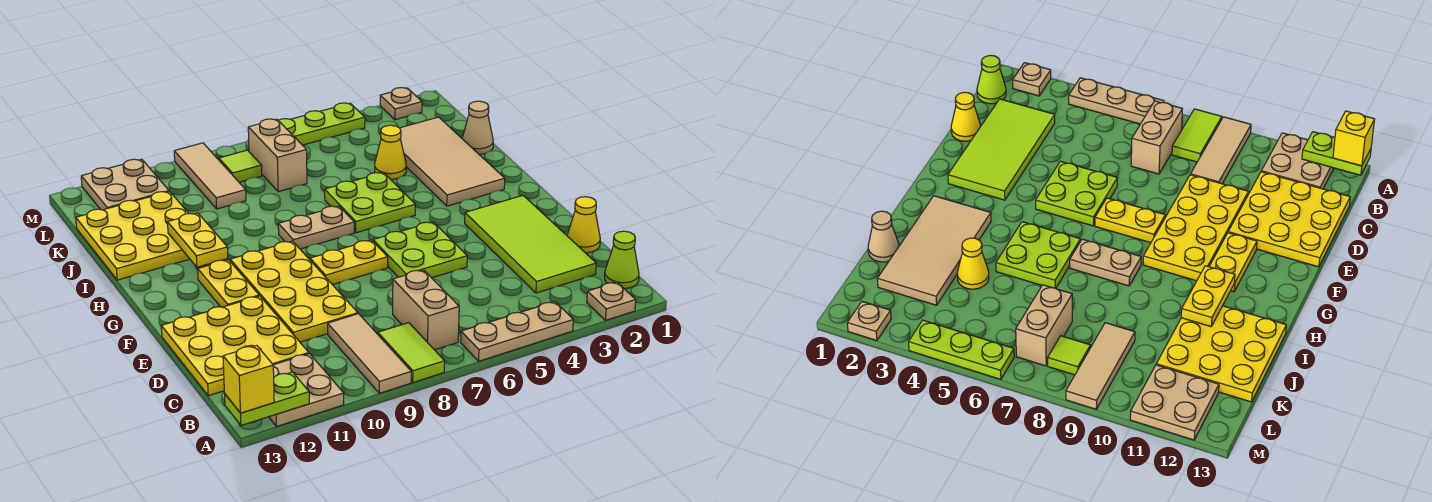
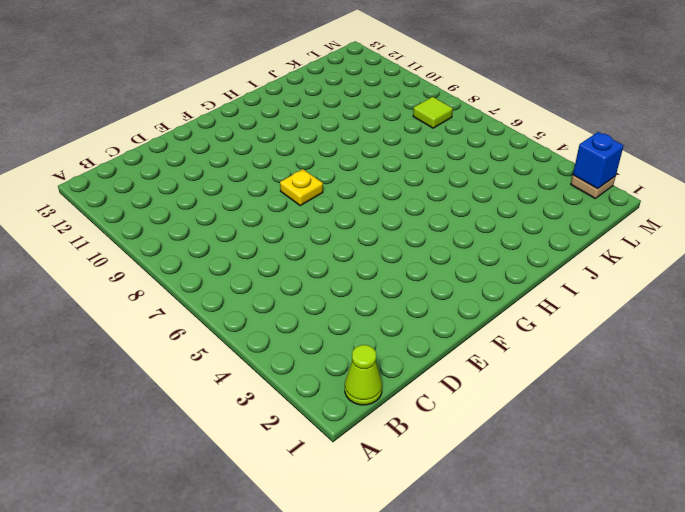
yellow 1x1 plate [280,169,323,206] -> yellow 1x2 plate [310,240,388,285]
blue 1x1 brick [573,132,623,189] -> none
none -> tan 1x1 plate [587,282,636,320]
none -> tan 1x3 plate [461,302,573,361]
none -> lime 1x2 tile [378,323,445,382]

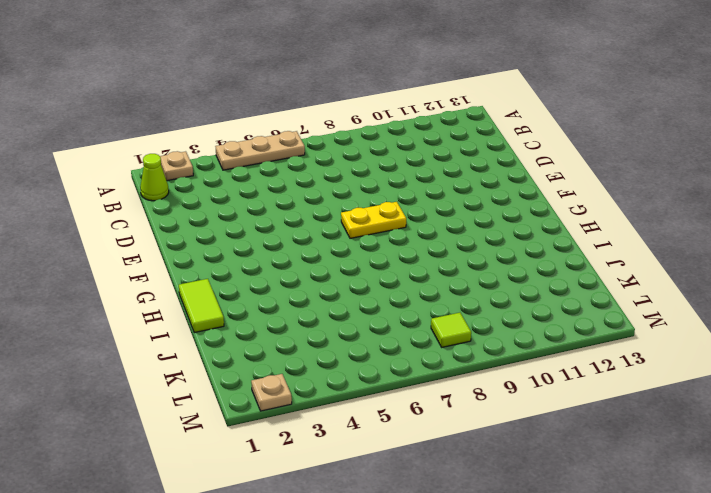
lime 1x2 tile [179,279,224,333] -> lime 1x2 tile moved to [378,323,445,382]
none -> tan 1x3 tile [327,314,411,393]
none -> tan 2x2 plate [269,354,344,427]
none -> tan 1x2 brick [393,270,459,350]

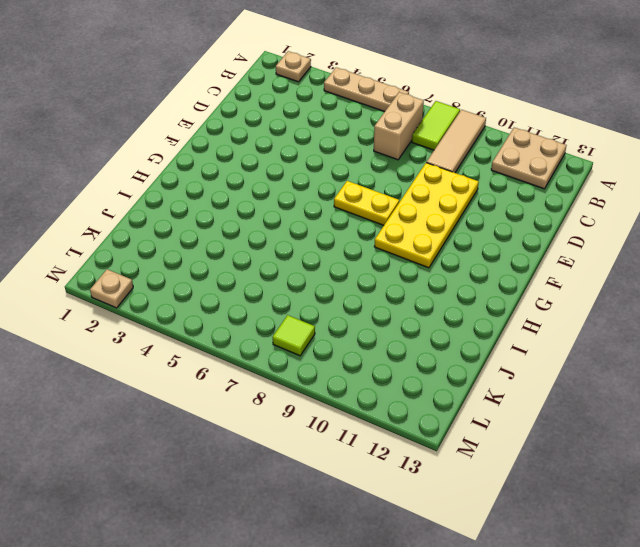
none -> lime 1x1 cone [605,231,639,289]
none -> lime 2x4 tile [465,196,596,293]
none -> yellow 3x3 plate [161,296,309,396]

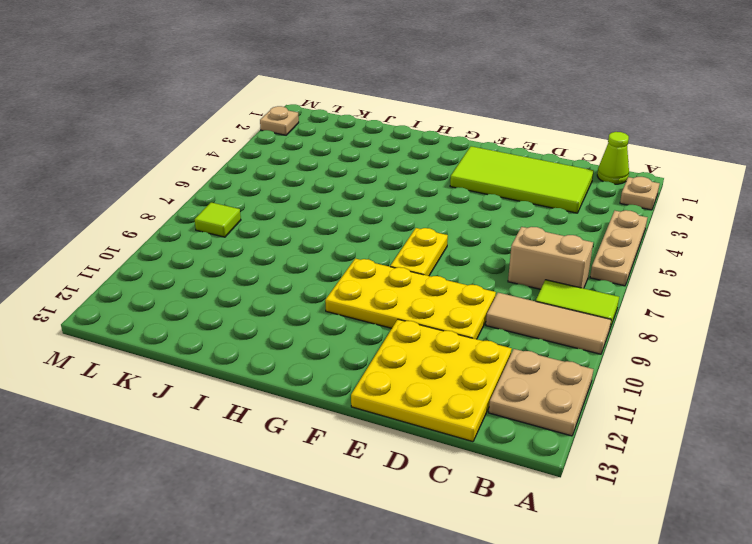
none -> yellow 1x1 cone [567,197,600,253]
none -> lime 2x2 plate [373,222,467,278]
none -> yellow 1x2 plate [198,260,259,307]

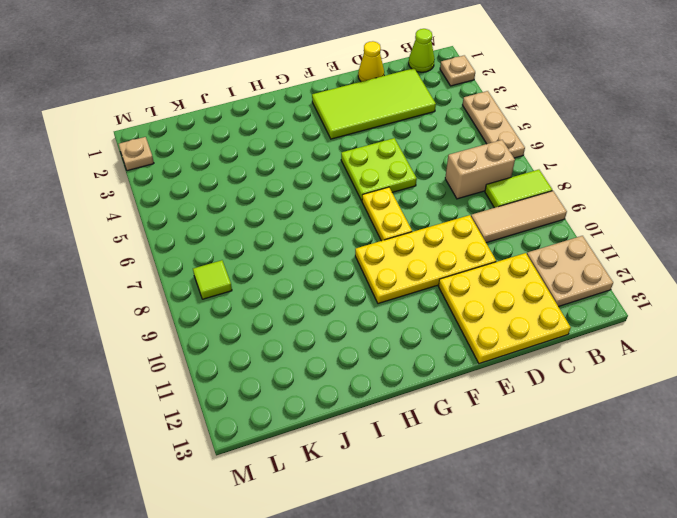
none -> yellow 1x2 plate [198,260,259,307]
none -> tan 2x4 tile [400,117,505,206]
none -> lime 2x2 plate [325,172,415,233]

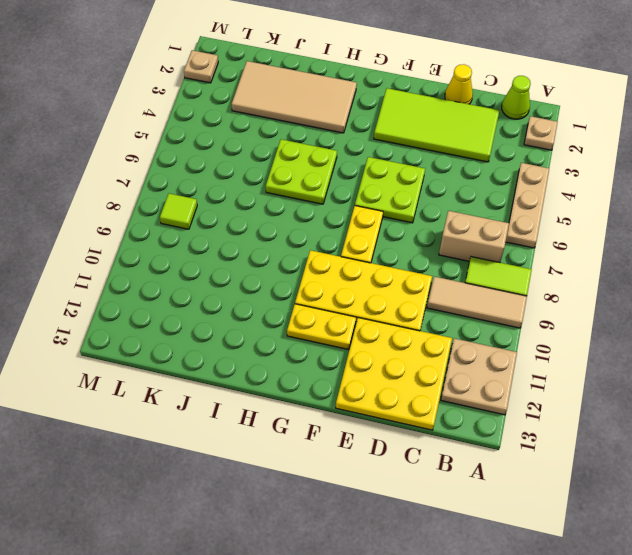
none -> tan 1x2 plate [278,206,354,249]
none -> yellow 3x3 plate [76,191,189,280]
none -> tan 1x1 cone [462,101,493,154]

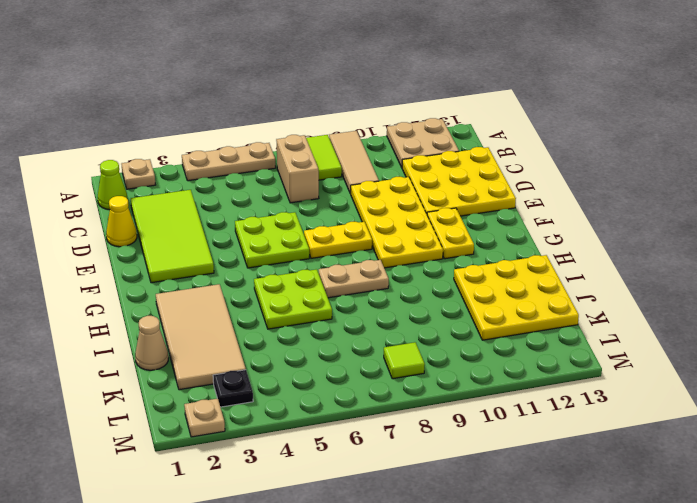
black 1x1 plate [213,370,253,407] -> none
none -> yellow 1x1 cone [375,125,406,179]
none -> tan 1x2 brick [248,119,307,192]
none -> tan 1x3 tile [174,143,246,209]

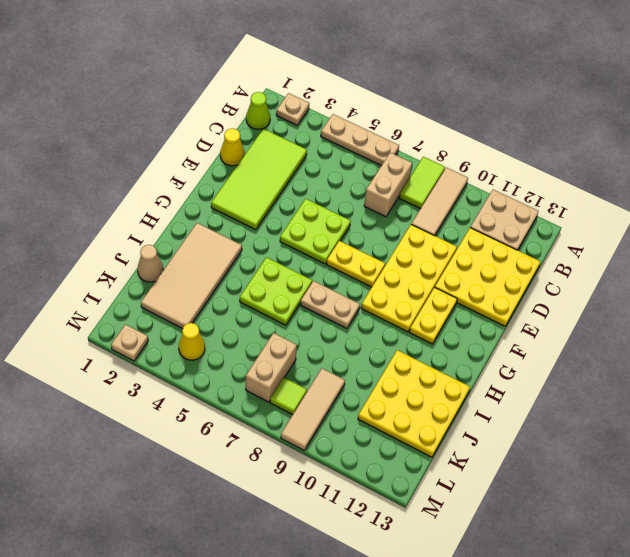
yellow 1x1 cone [179,323,205,360] -> yellow 1x1 cone moved to [375,125,406,179]
none -> tan 2x2 plate [81,159,169,210]
none -> lime 1x3 plate [278,103,365,145]
none -> lime 1x2 plate [225,372,309,425]

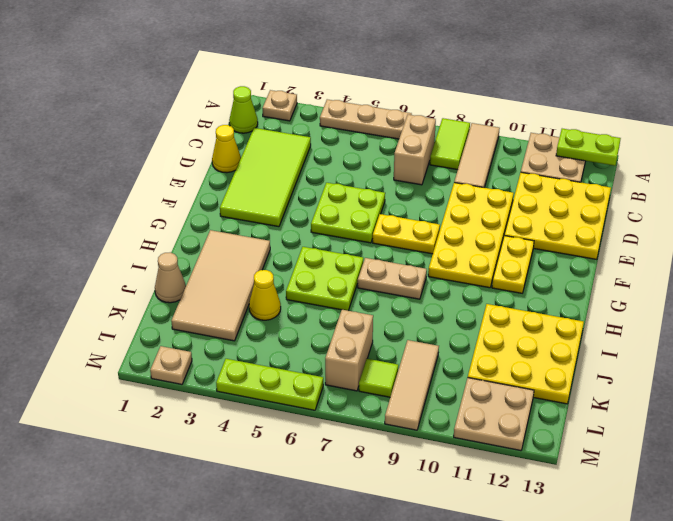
none -> yellow 1x2 plate [168,213,228,267]
none -> yellow 1x1 brick [223,345,274,413]

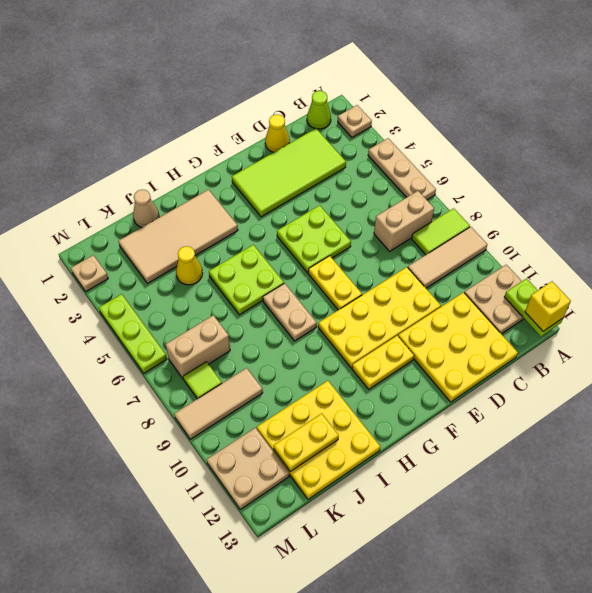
yellow 1x2 plate [274,413,339,471] -> yellow 1x2 plate moved to [168,213,228,267]

